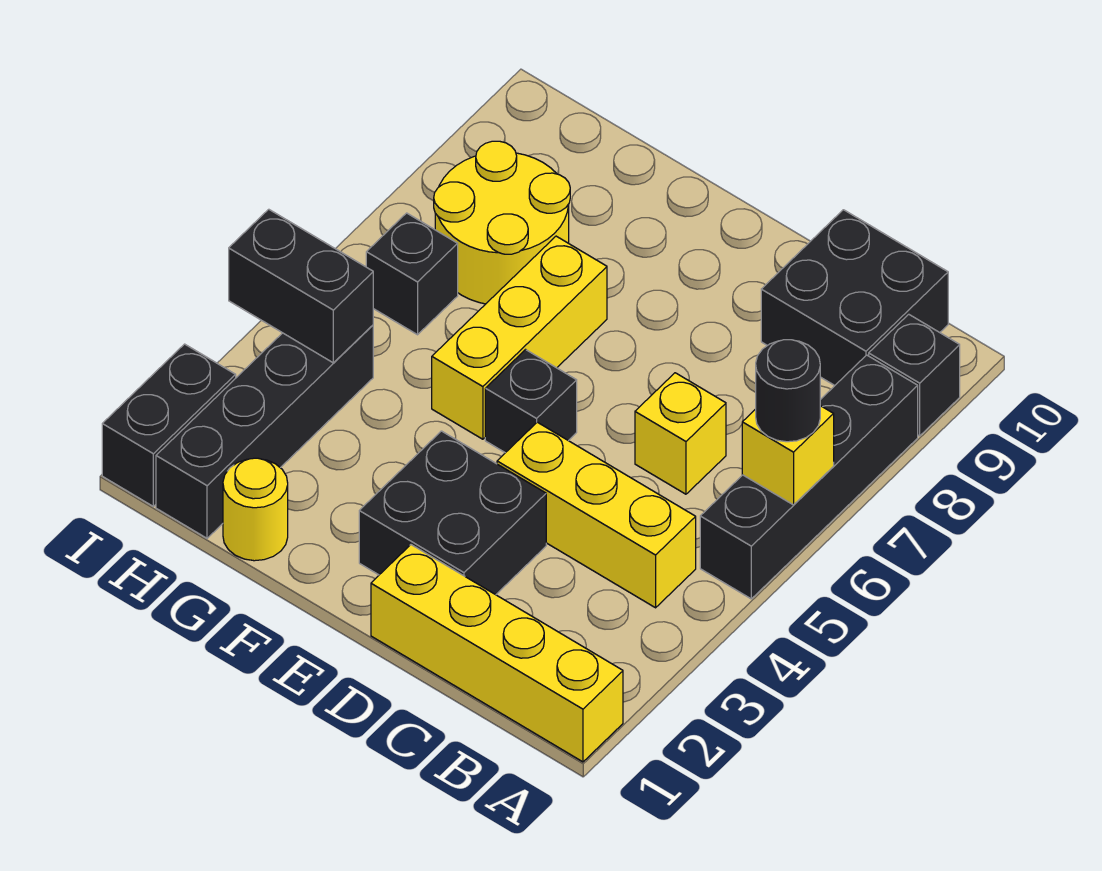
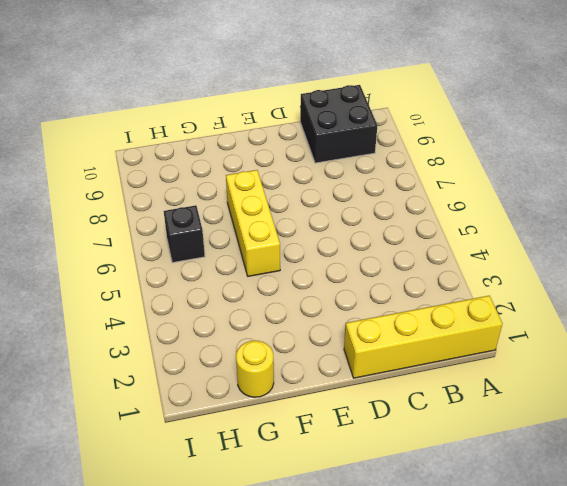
none -> black 1x4 brick [700,355,918,599]
none -> black 1x1 brick [869,314,960,436]
none -> yellow 1x3 brick [497,422,696,608]

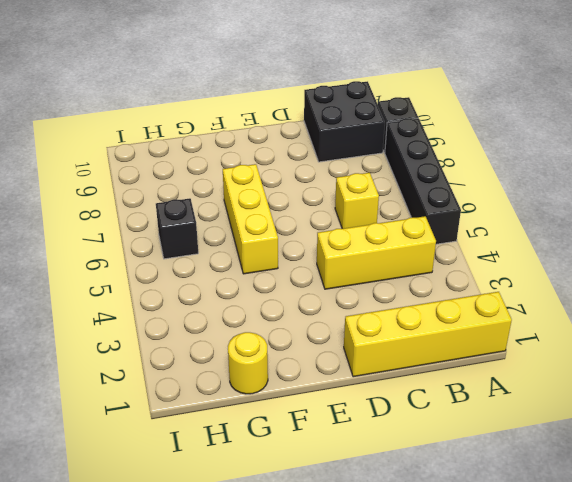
none -> black 2x2 brick [359,431,546,595]
none -> black 1x1 brick [485,350,577,453]
none -> yellow 2x2 round brick [434,141,570,304]

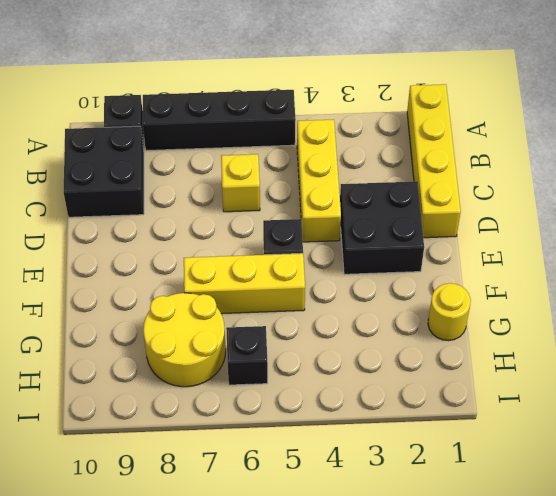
none -> black 1x4 brick [156,325,373,538]
none -> black 1x2 brick [102,344,236,506]
none -> yellow 1x1 brick [742,406,834,505]

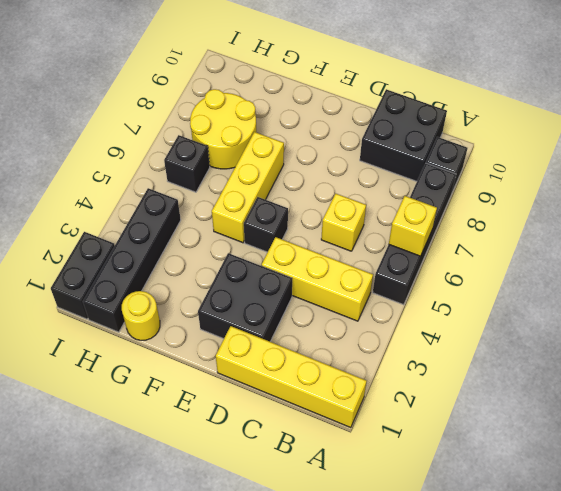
none -> black 1x2 brick [229,209,373,363]
none -> black 1x1 round brick [756,340,820,442]

